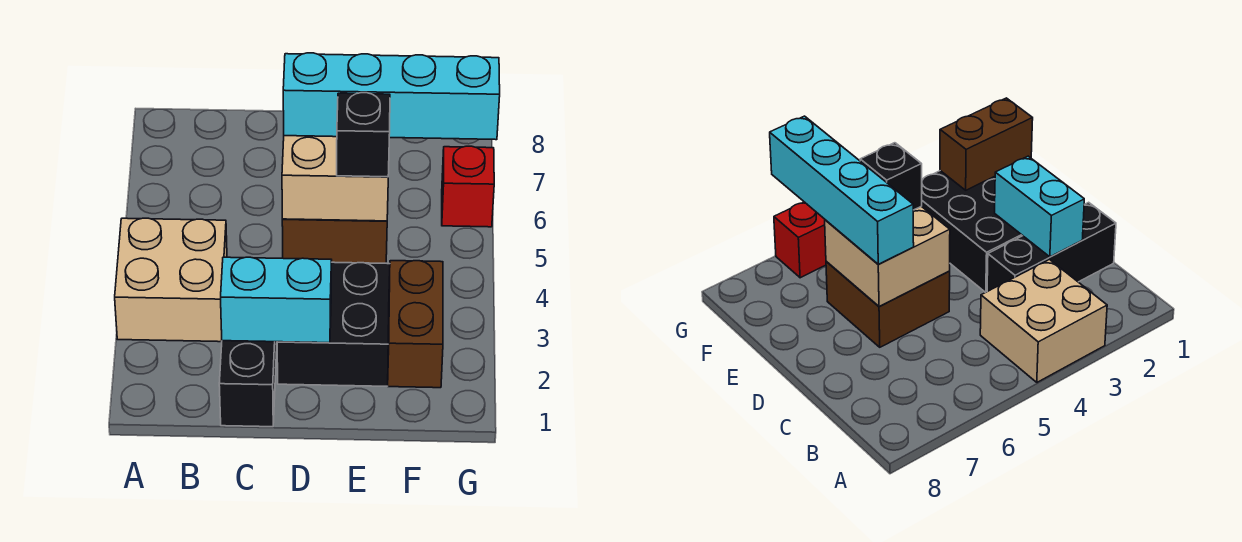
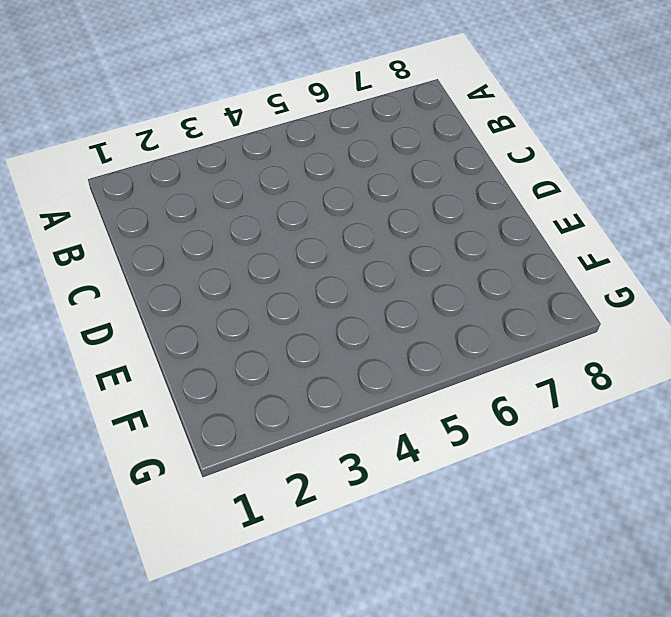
none -> tan 2x2 brick [115,218,227,342]
none -> black 1x3 brick [219,341,277,427]

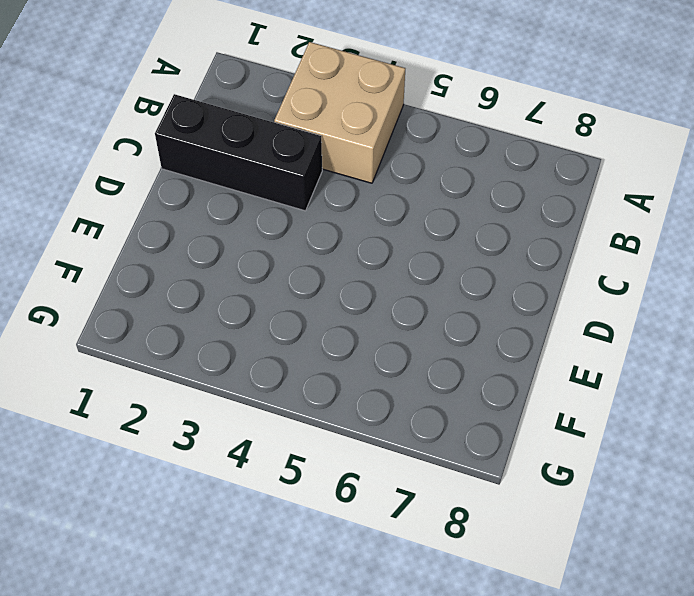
none -> black 2x3 brick [277,262,390,386]
none -> brown 2x2 brick [282,219,387,263]

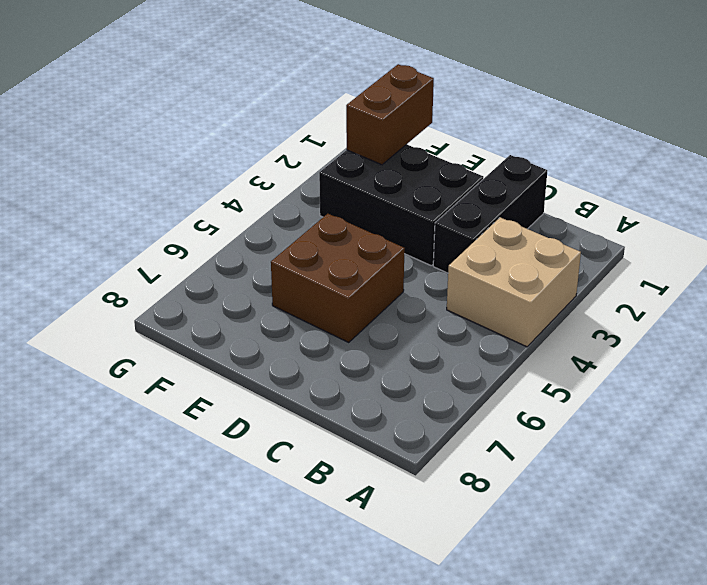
none -> red 1x1 brick [442,146,494,227]
none -> cyan 1x2 brick [221,257,332,343]

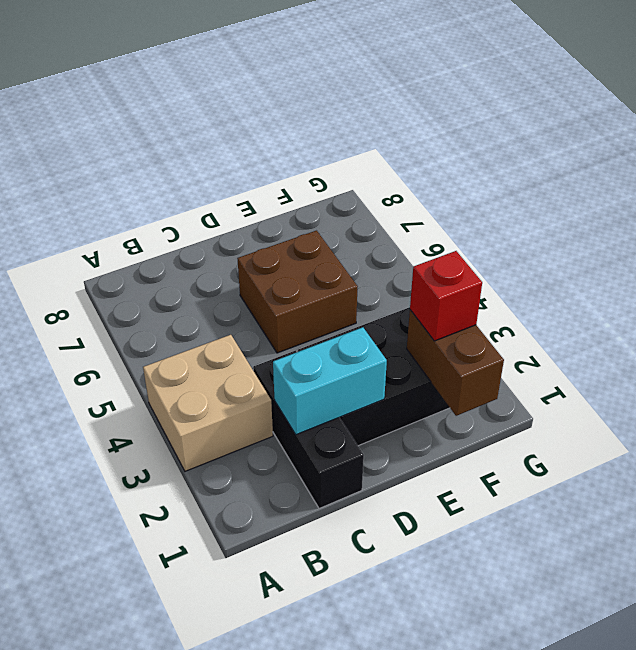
red 1x1 brick [410,251,482,341] -> red 1x1 brick moved to [442,146,494,227]
none -> tan 2x2 brick [282,136,388,221]
none -> cyan 1x4 brick [283,53,500,140]

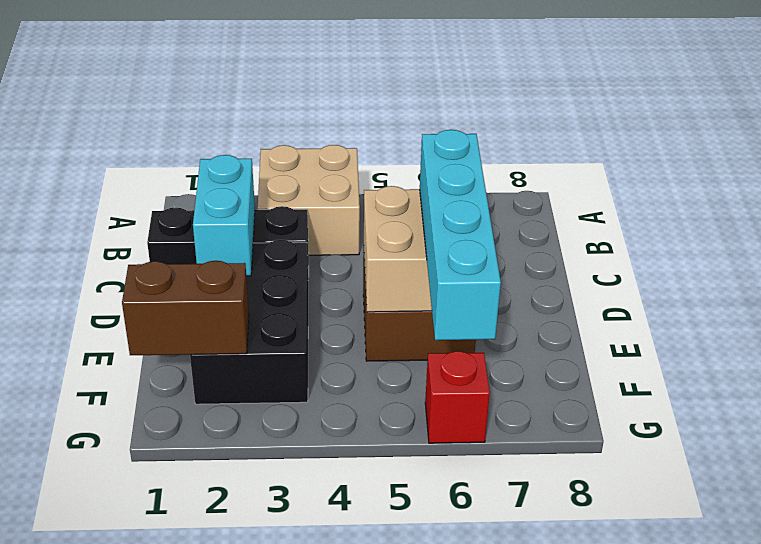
none -> black 1x1 brick [337,93,390,177]

